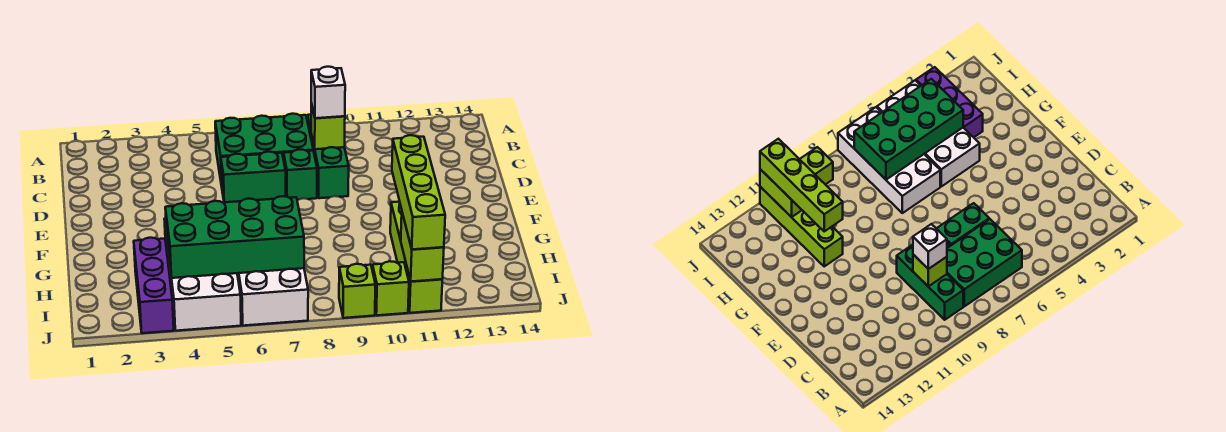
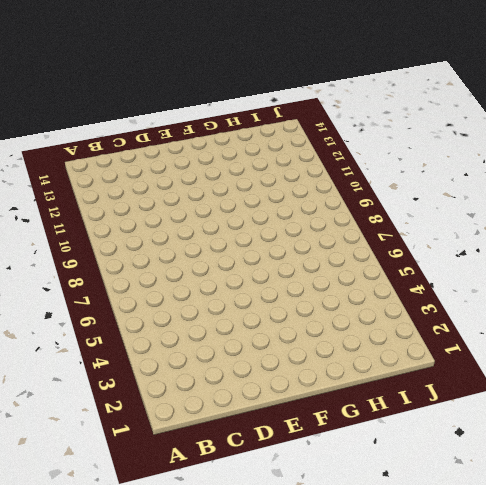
none -> green 2x3 brick [215,114,313,186]
none -> green 1x3 brick [308,115,349,198]
none -> green 1x2 brick [221,152,286,202]

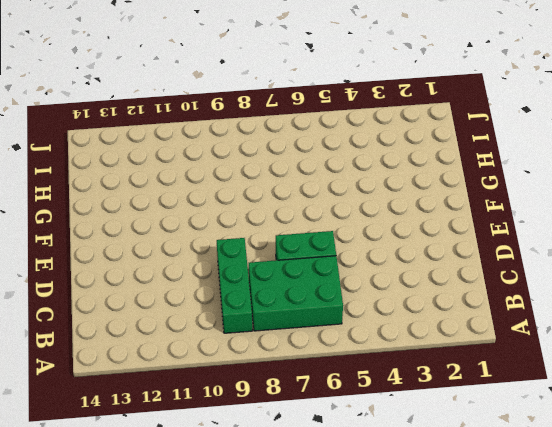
none -> green 1x1 brick [284,149,317,200]
none -> white 2x4 brick [164,218,241,331]
none -> white 2x4 brick [237,268,308,326]

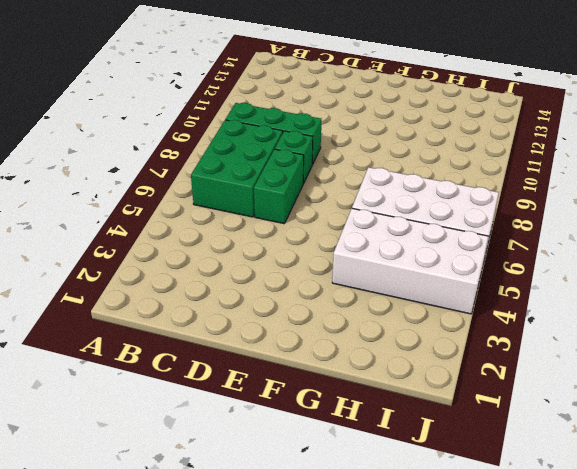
none -> lime 1x4 brick [390,202,442,313]
none -> purple 1x3 brick [134,238,174,333]
none -> lime 1x1 brick [339,264,375,318]

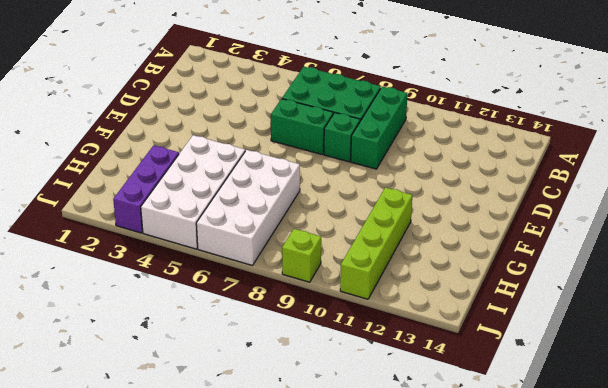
none -> lime 1x1 brick [372,261,409,315]
none -> lime 1x1 brick [311,103,345,149]
none -> green 2x4 brick [165,196,304,278]

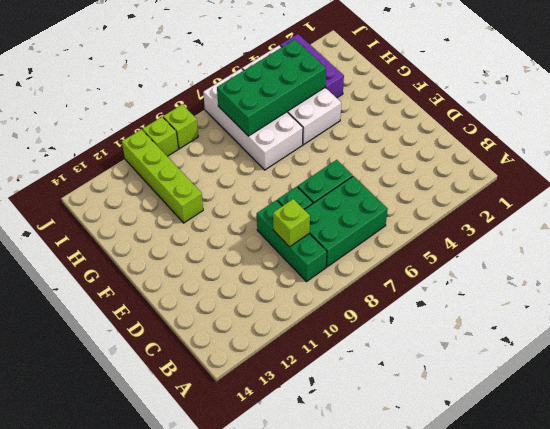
none -> lime 1x2 brick [401,213,444,282]
none -> white 1x1 brick [311,67,345,118]
none -> lime 1x4 brick [392,135,445,250]

